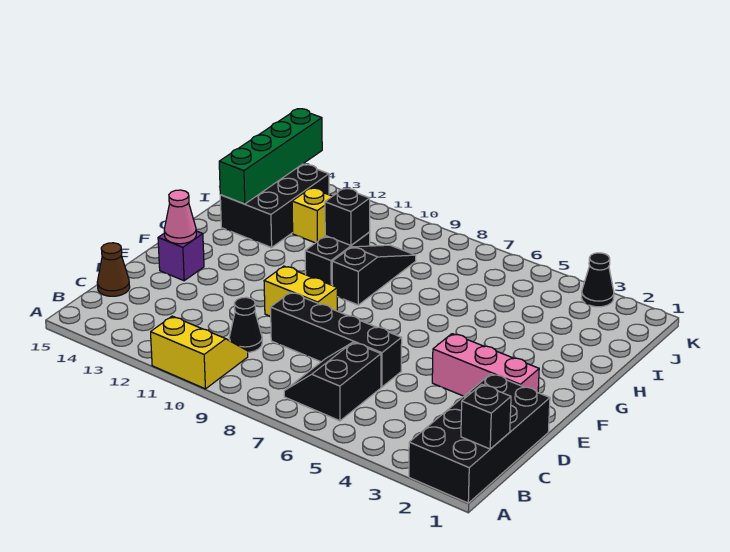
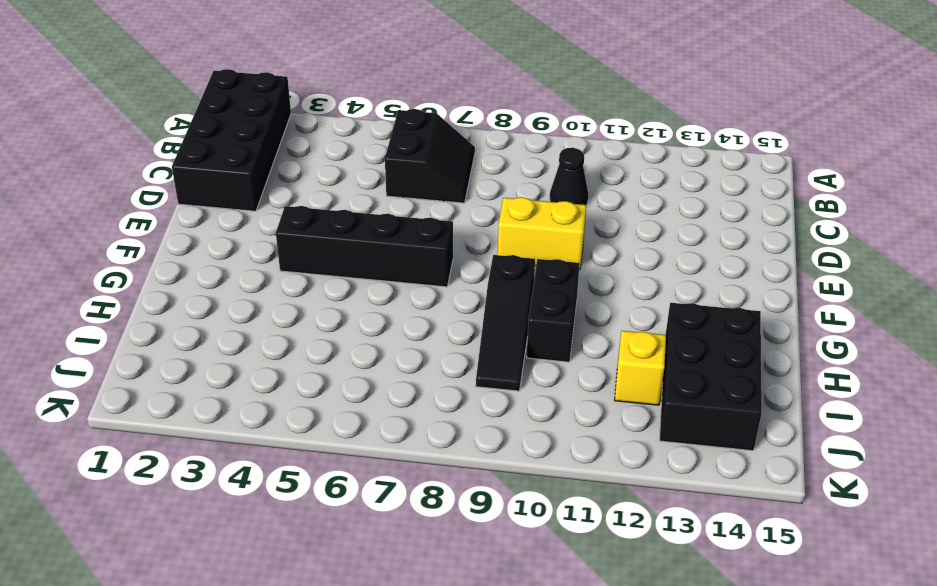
black 1x4 brick [276,206,453,287] -> black 1x4 brick moved to [270,292,402,387]
none -> yellow 2x2 slope [151,316,248,389]
none -> brown 1x1 cone [97,243,130,296]
none -> pink 1x3 brick [432,334,539,396]

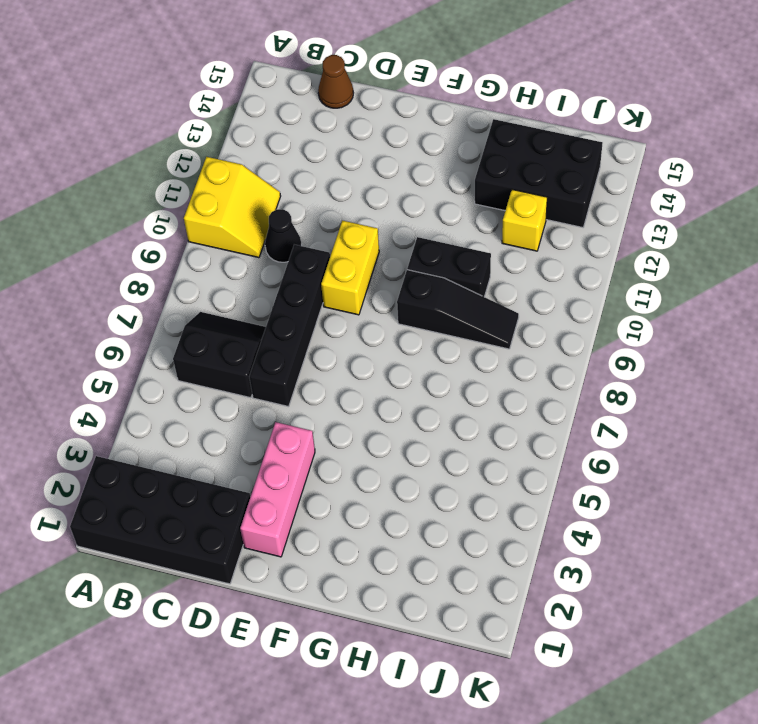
none -> purple 1x1 brick [158,231,204,281]
none -> black 1x1 cone [582,253,614,307]
none -> black 1x1 brick [461,384,511,449]

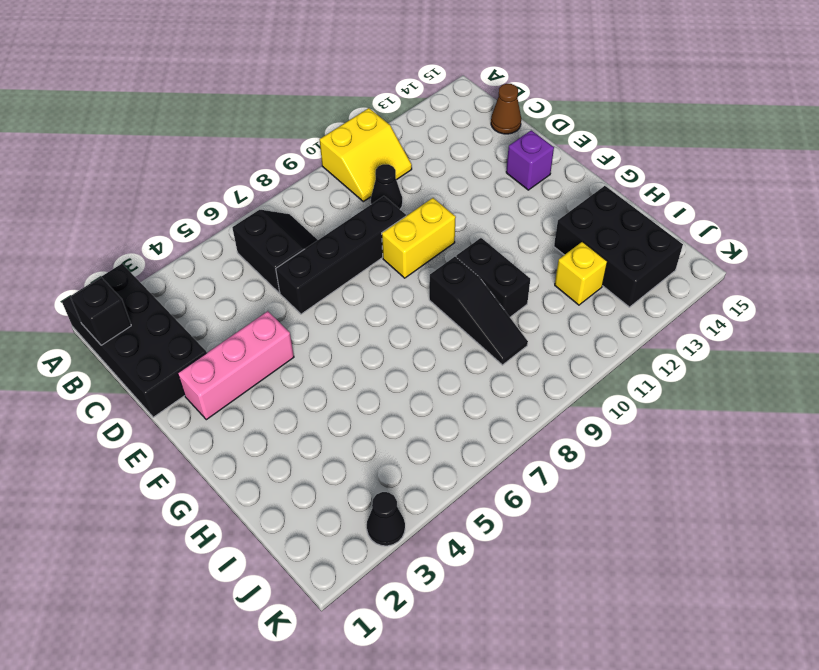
none -> pink 1x1 cone [164,190,196,244]
none -> black 1x1 brick [325,188,370,245]
none -> green 1x4 brick [219,109,322,204]

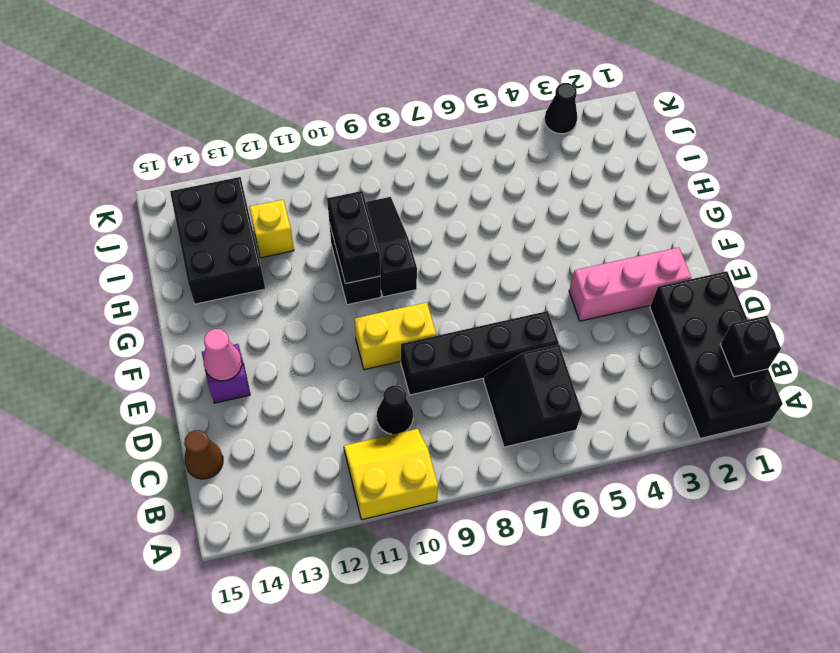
black 1x2 brick [327,191,380,284] -> black 1x1 brick [325,188,370,245]
none -> green 1x4 brick [219,109,322,204]

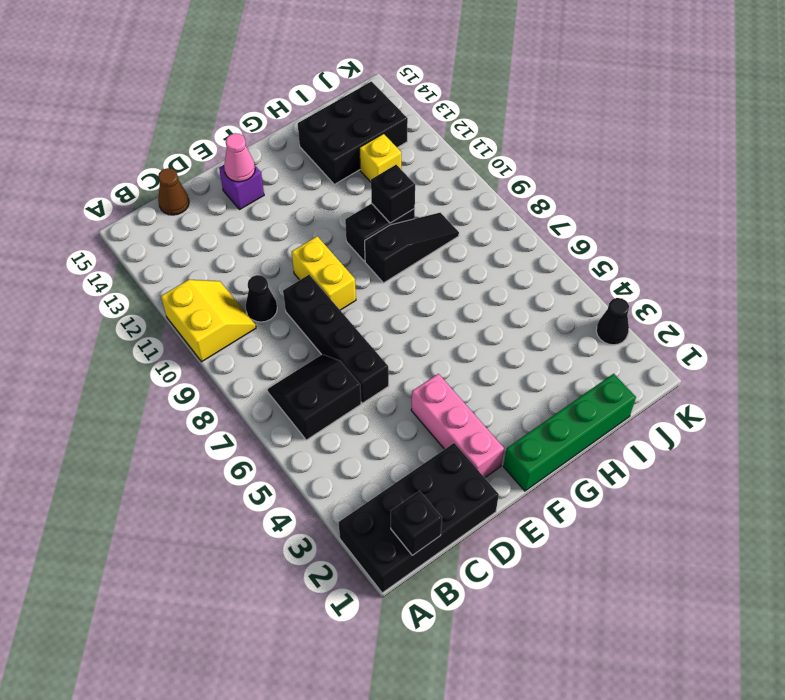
green 1x4 brick [503,374,636,491] -> green 1x4 brick moved to [219,109,322,204]

